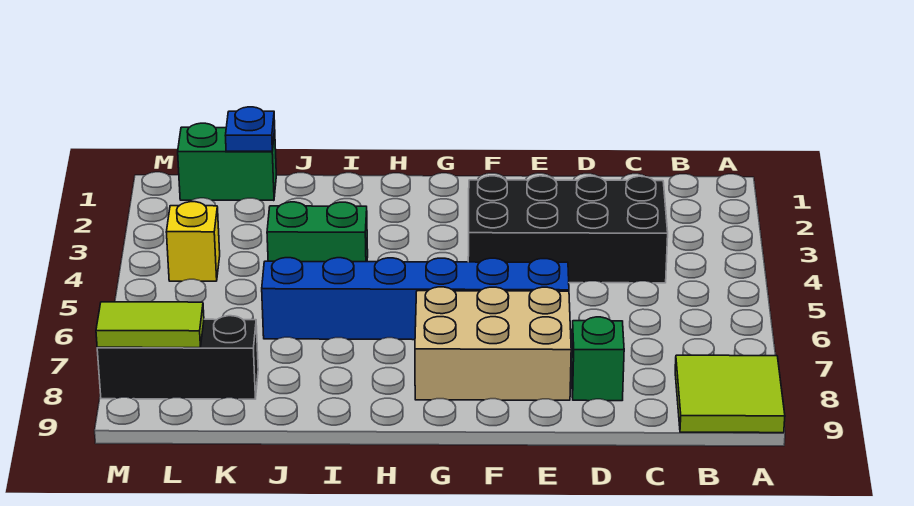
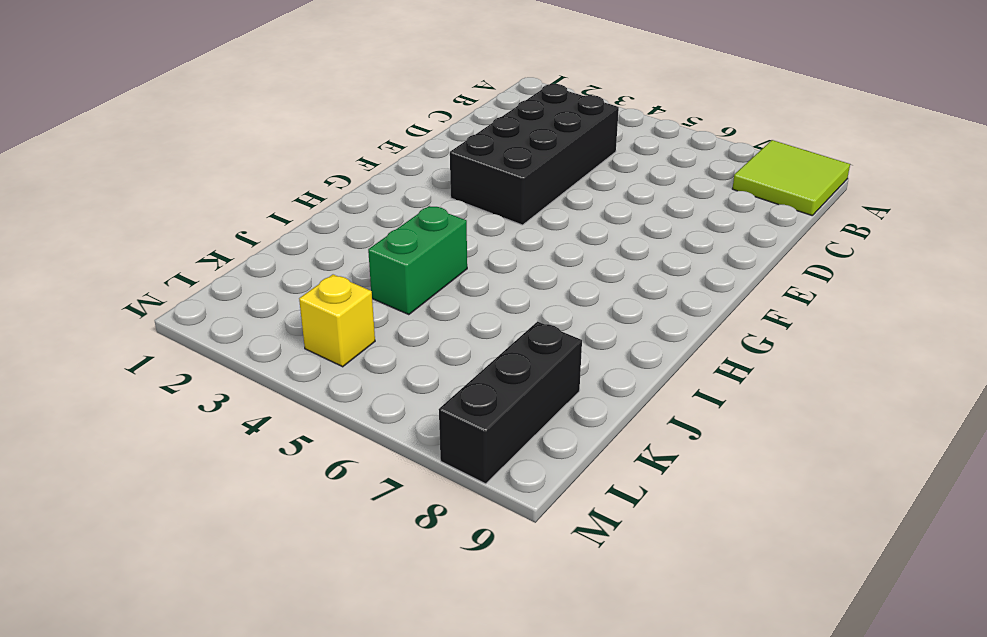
none -> green 1x1 brick [572,317,624,401]
none -> blue 1x6 brick [262,258,569,340]

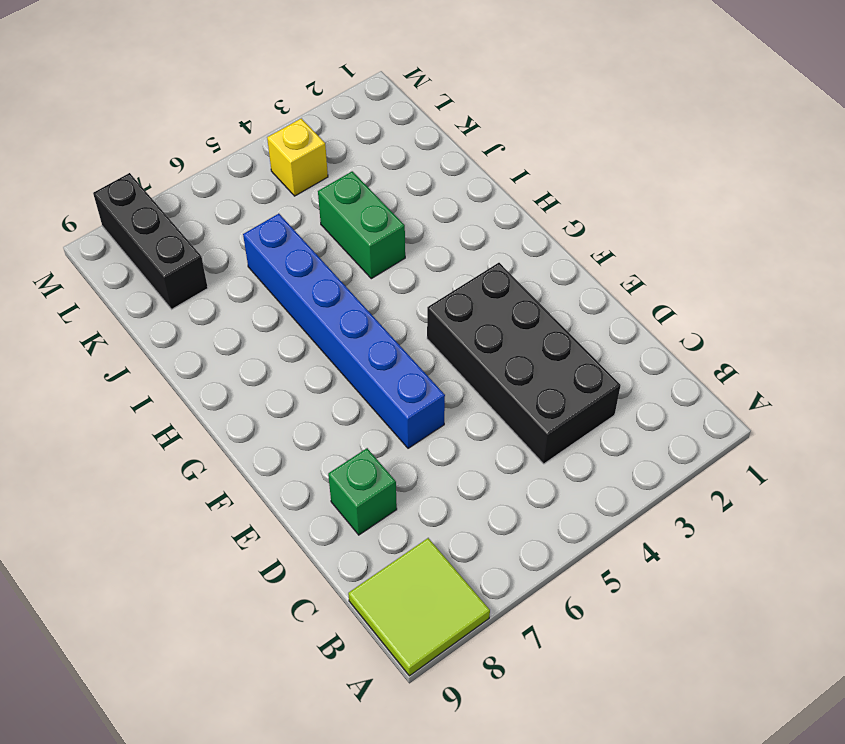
none -> tan 2x3 brick [415,287,571,400]
none -> green 1x2 brick [178,123,276,201]

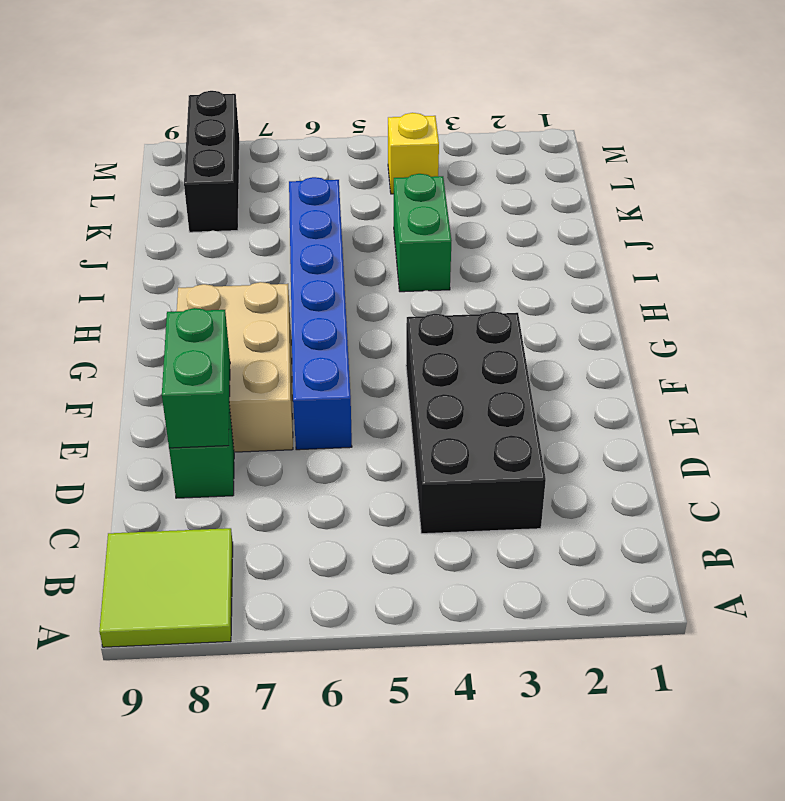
green 1x2 brick [162,308,230,448] -> green 1x2 brick moved to [178,123,276,201]
none -> blue 1x1 plate [225,107,275,151]
none -> lime 1x2 tile [96,302,204,348]

